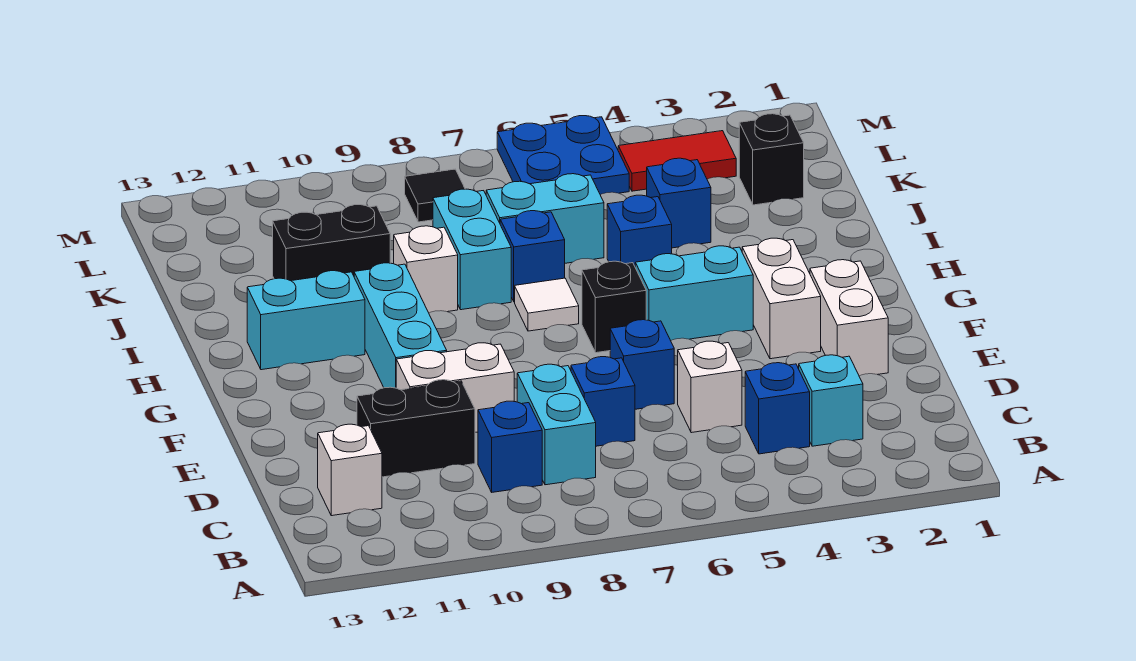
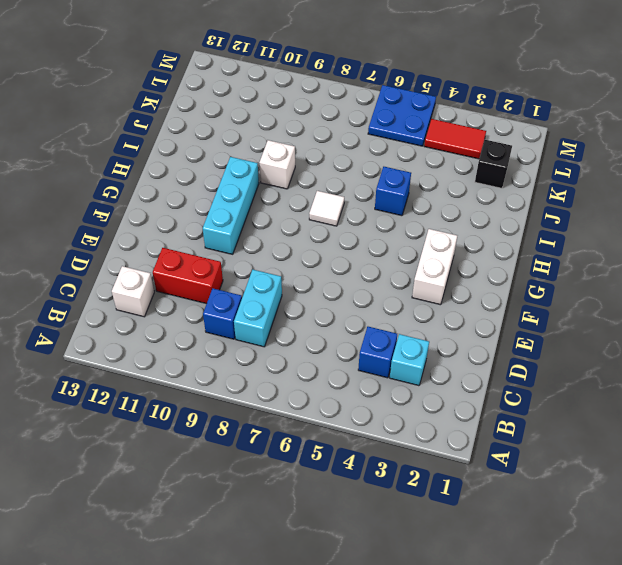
red 1x2 brick [153,248,223,304] -> black 1x2 brick [357,380,475,477]
none -> white 1x1 brick [678,341,742,433]
none -> blue 1x1 brick [571,357,635,446]
none -> white 1x2 brick [810,260,888,376]

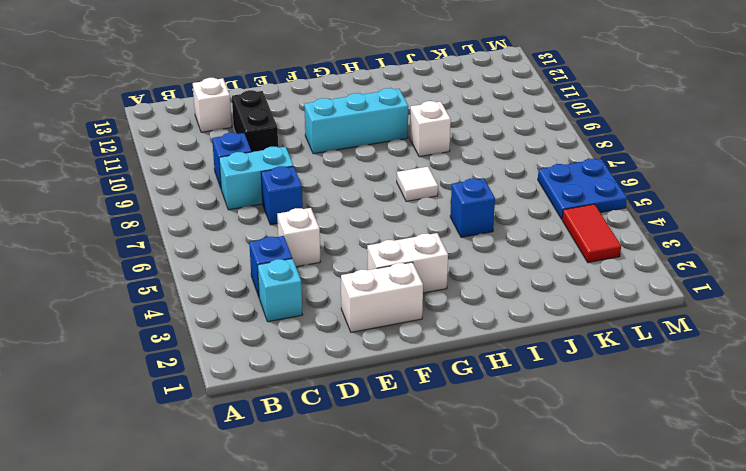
none -> blue 1x1 brick [610,320,674,409]
none -> white 1x2 brick [396,343,514,432]
none -> cyan 1x2 brick [635,246,753,341]

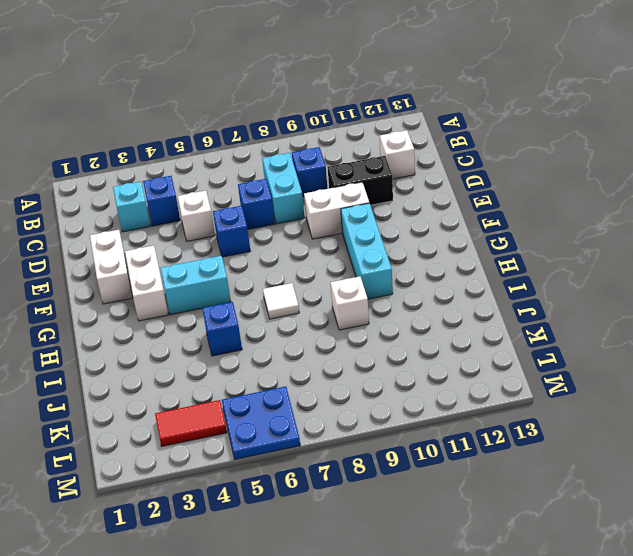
none -> black 1x1 brick [582,261,646,353]
none -> cyan 1x2 brick [247,271,365,370]
none -> blue 1x1 brick [500,211,565,302]

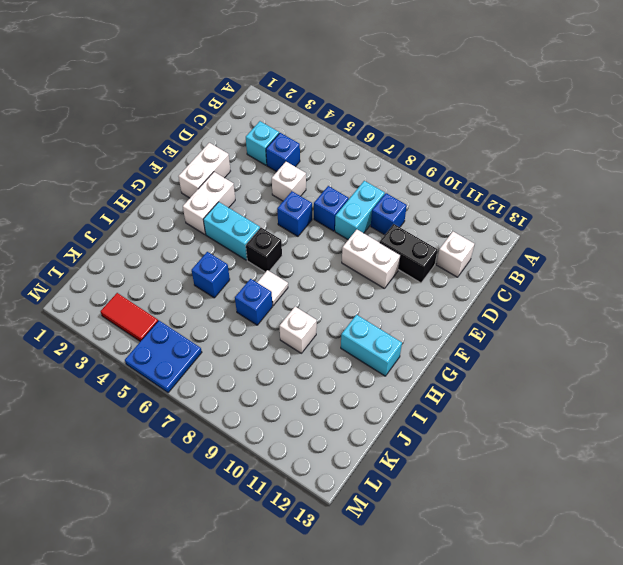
none -> cyan 1x3 brick [354,263,447,388]
none -> cyan 1x2 brick [433,189,511,310]
none -> blue 1x1 brick [647,158,711,248]

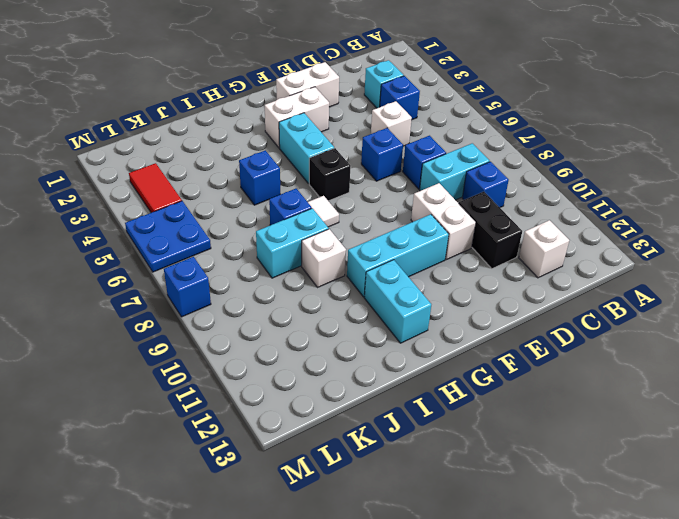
blue 1x1 brick [164,257,211,317] -> blue 1x1 brick moved to [647,158,711,248]
none -> cyan 1x2 brick [486,174,604,263]
none -> black 1x2 brick [273,205,390,281]
none -> black 1x1 brick [739,114,804,205]

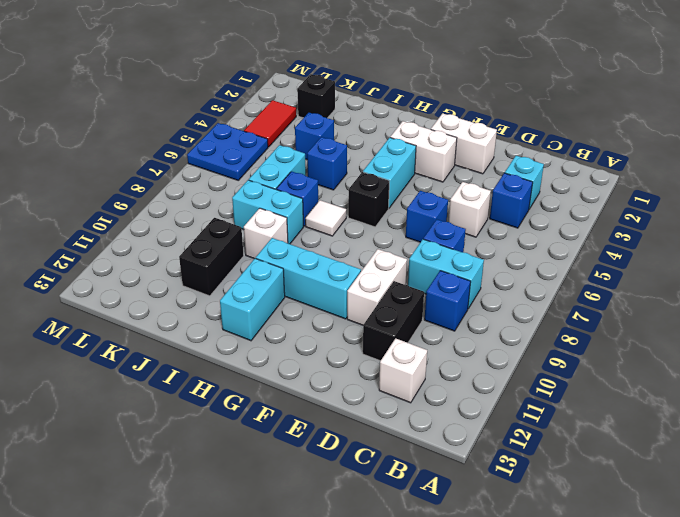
none -> black 1x1 tile [405,169,465,222]

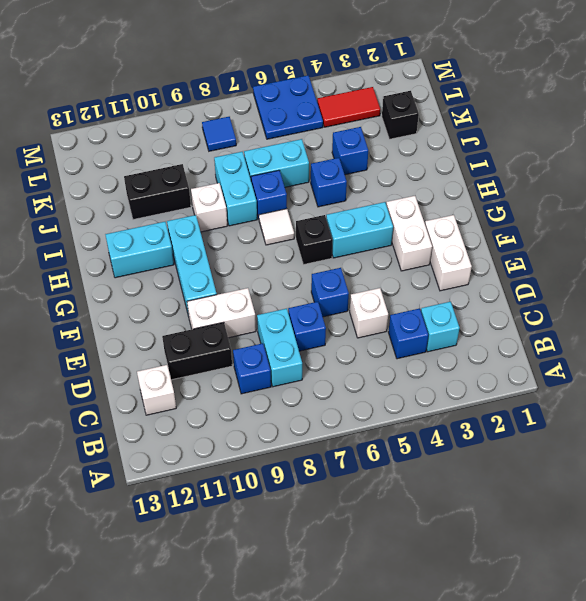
blue 1x1 tile [202,117,236,151] -> black 1x1 tile [405,169,465,222]

